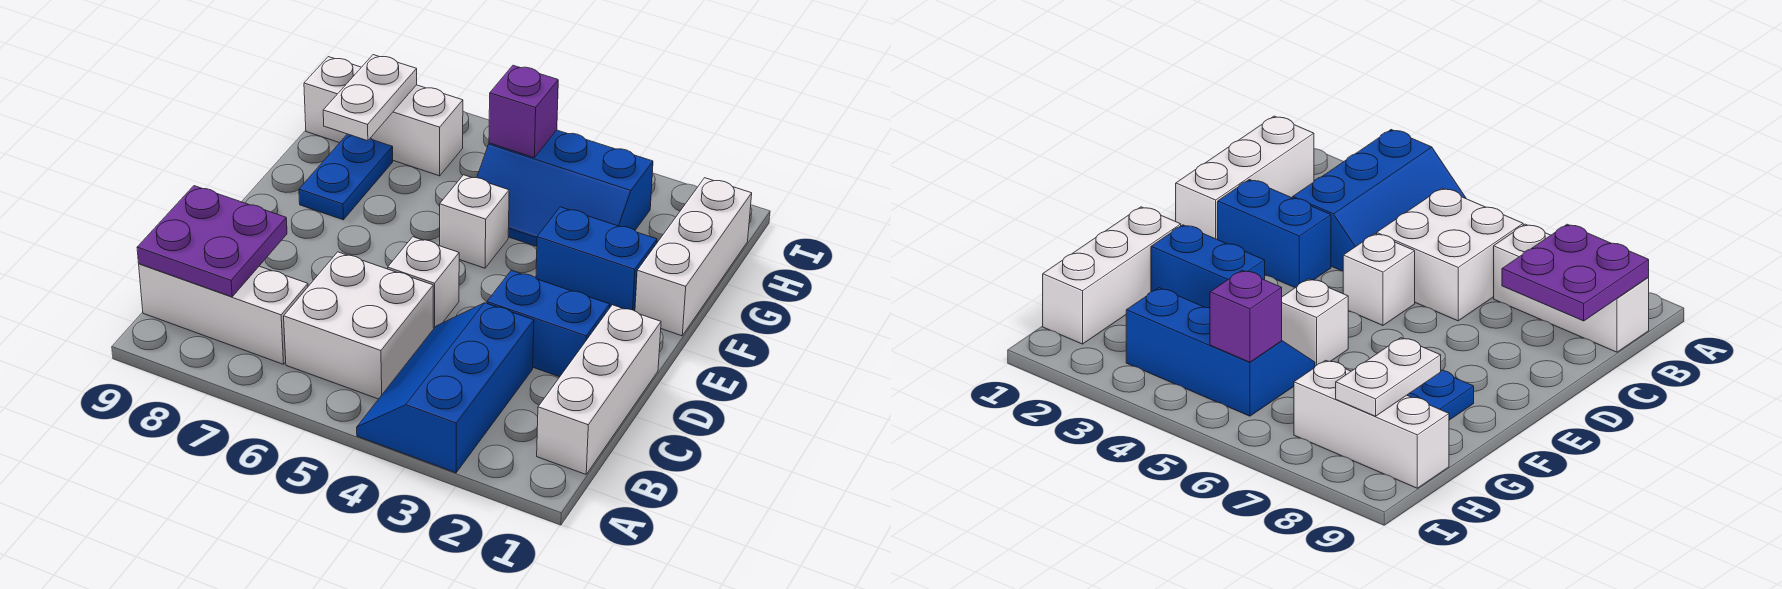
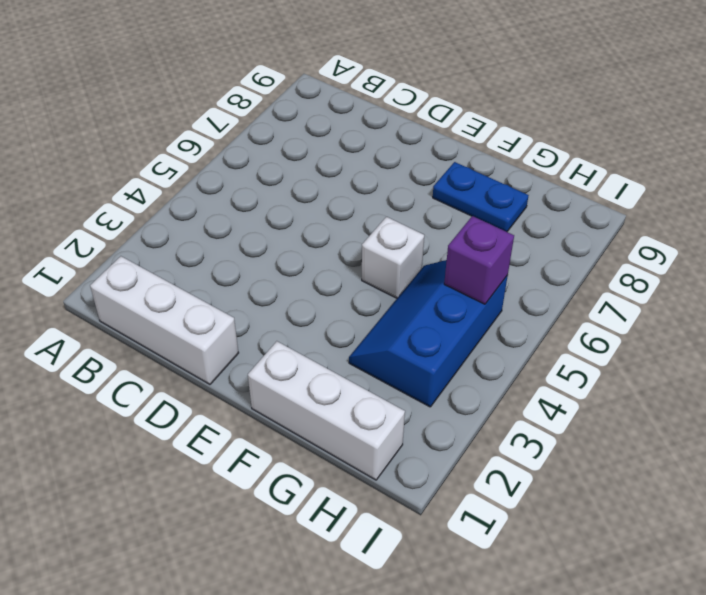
none -> blue 2x3 slope [357,303,534,473]
none -> white 2x2 brick [284,252,434,399]
none -> white 1x3 brick [139,264,308,364]

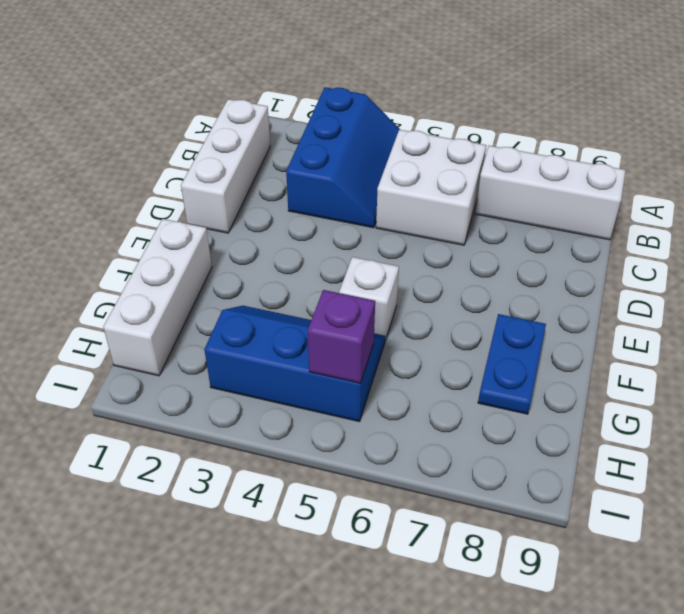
none -> blue 1x2 brick [487,270,610,377]
none -> white 1x1 brick [388,237,459,328]
none -> blue 1x2 brick [536,207,657,311]

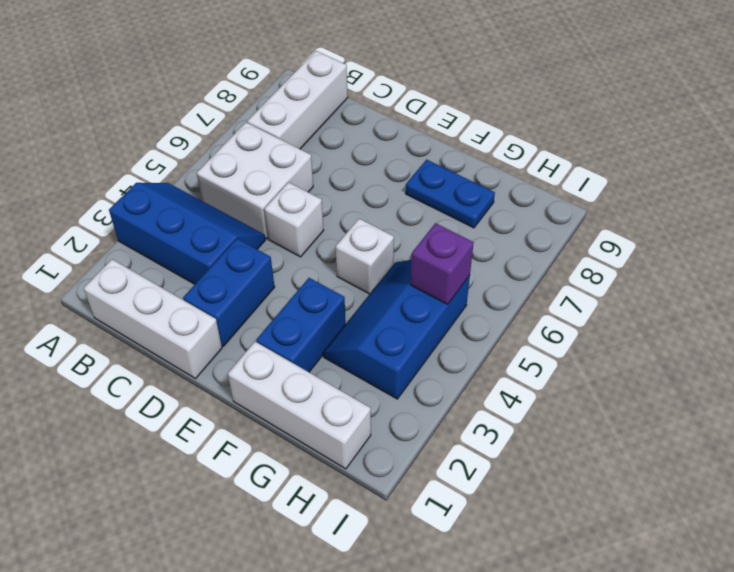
none -> white 1x3 brick [304,57,463,176]
none -> purple 2x2 plate [137,186,287,297]
none -> white 1x2 plate [323,55,417,141]

